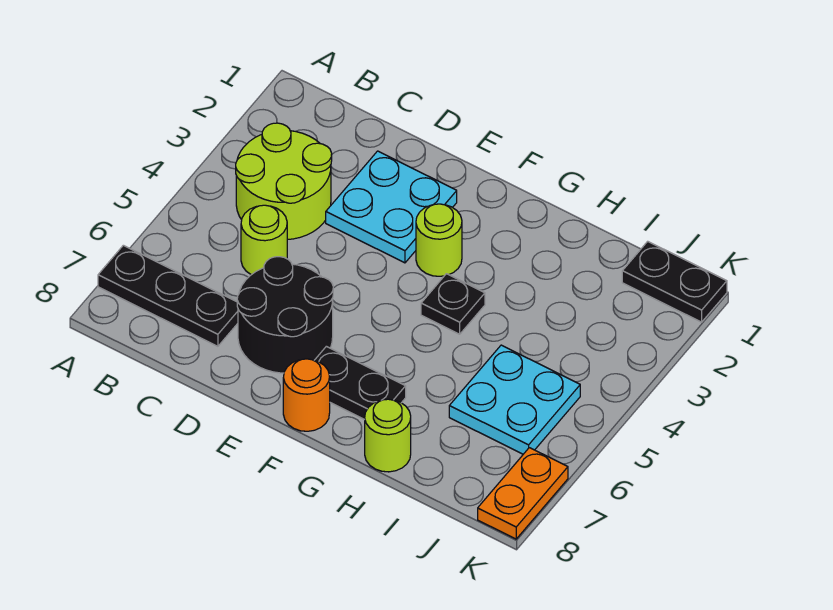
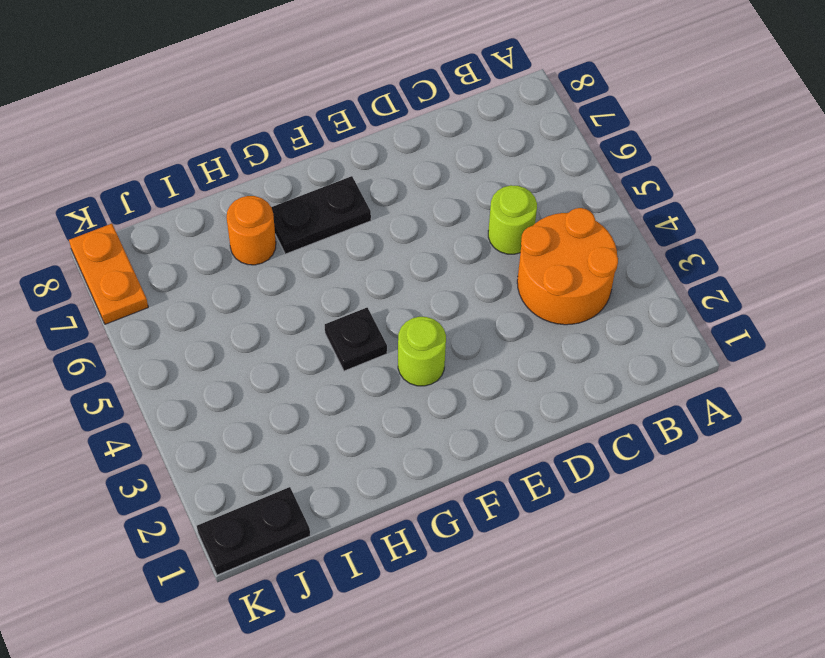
orange 2x2 round brick [517,208,618,325] -> lime 2x2 round brick [236,123,332,240]
orange 1x1 round brick [227,196,276,265] -> orange 1x1 round brick moved to [283,359,330,431]
none -> black 1x3 plate [98,245,238,346]
none -> cyan 2x2 plate [326,151,457,263]
none -> black 2x2 round brick [237,257,333,373]

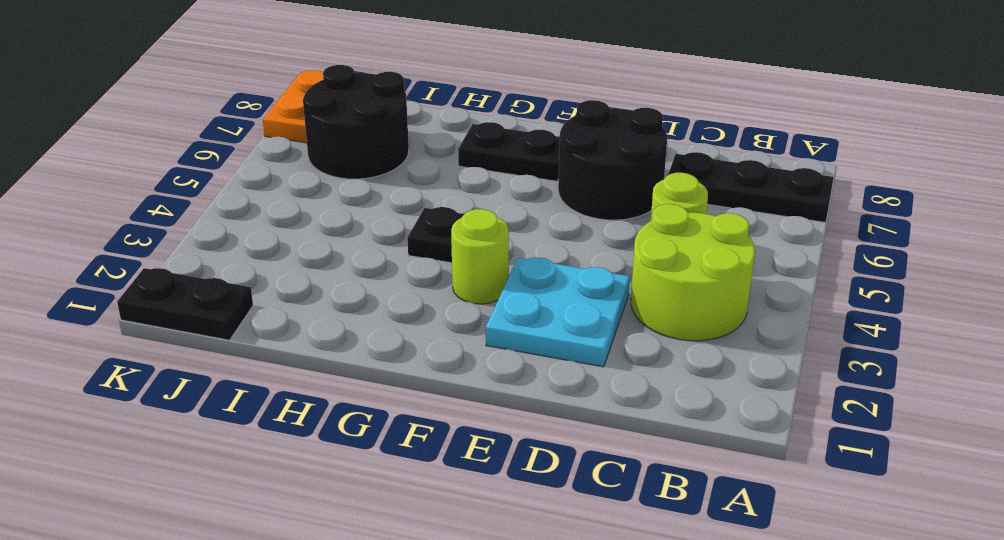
black 2x2 round brick [303,65,409,179] -> cyan 2x2 plate [449,345,580,454]
none -> orange 1x1 round brick [283,359,330,431]
none -> lime 1x1 round brick [365,399,411,472]

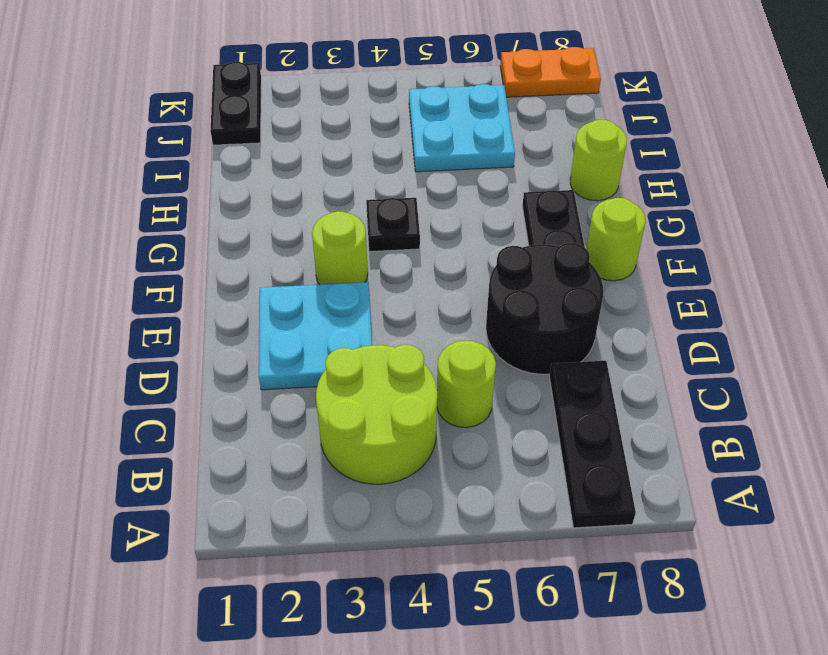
lime 1x1 round brick [587,198,645,281] -> orange 1x1 round brick [283,359,330,431]

